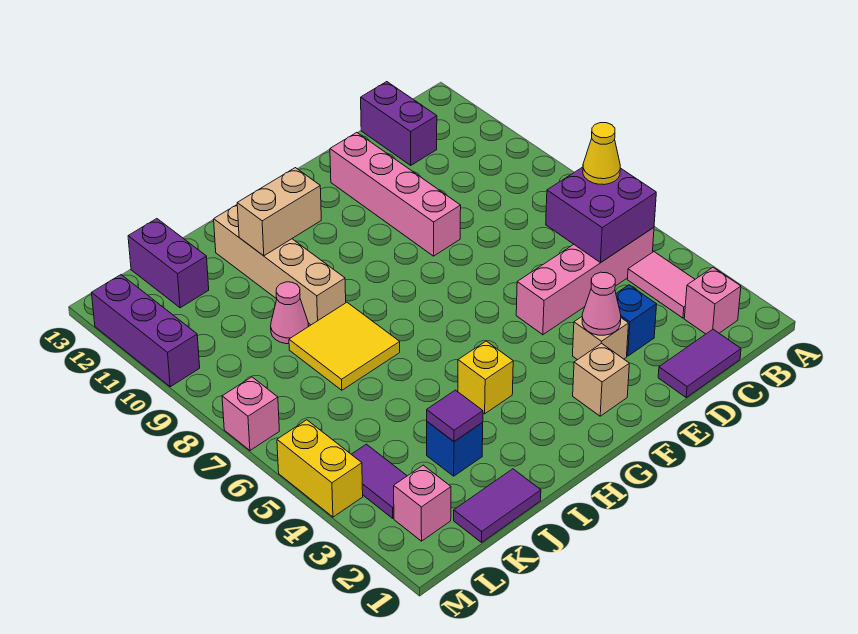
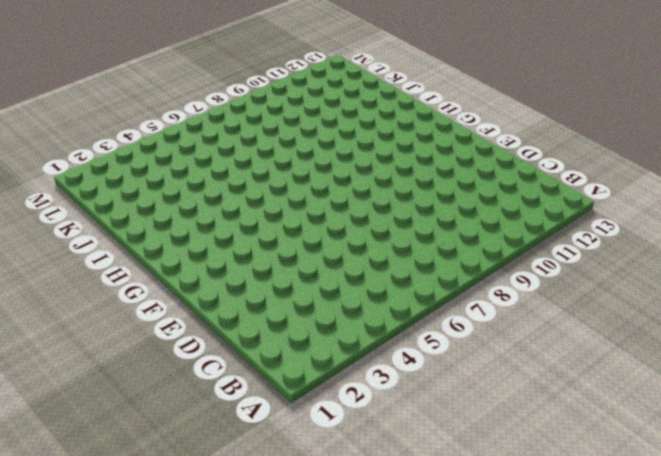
none -> pink 1x1 brick [684,267,741,334]
none -> pink 1x2 tile [627,252,695,318]
none -> pink 1x4 brick [516,228,654,335]

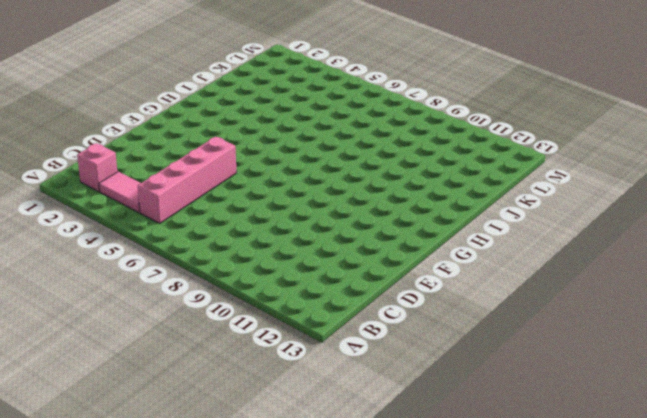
none -> purple 1x2 tile [658,329,741,397]
none -> purple 1x2 brick [361,82,437,165]
none -> blue 1x1 brick [616,285,657,356]

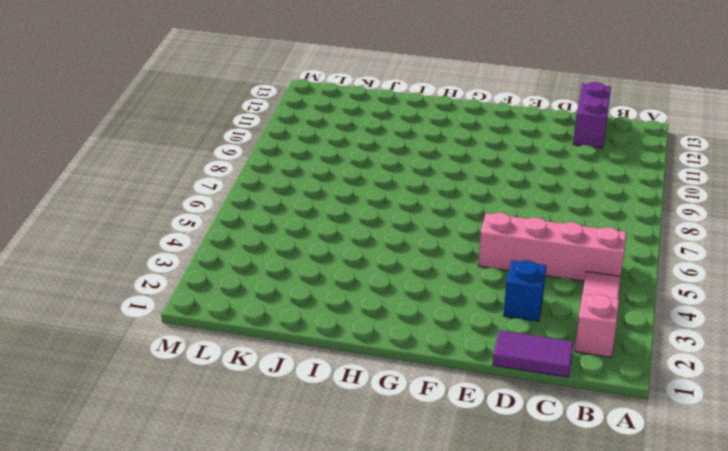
none -> tan 1x1 brick [573,317,629,360]
none -> pink 1x4 brick [330,132,461,256]
none -> tan 1x1 brick [573,343,629,416]

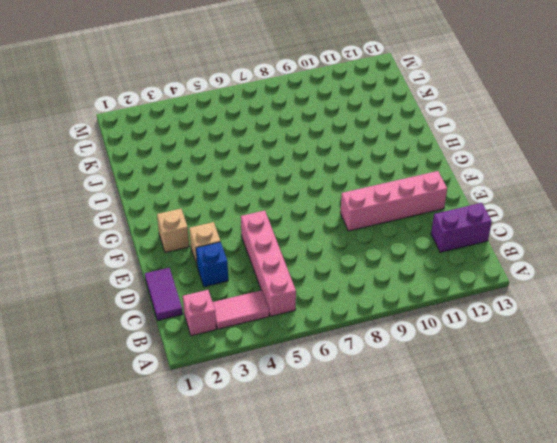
none -> yellow 1x1 brick [458,341,513,414]
none -> yellow 2x2 tile [289,302,400,390]
none -> tan 1x4 brick [214,205,346,325]

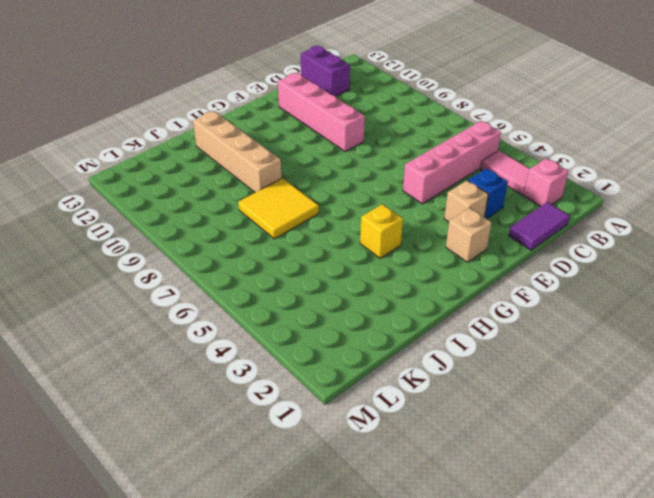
none -> purple 1x2 tile [454,469,541,542]
none -> blue 1x1 brick [427,422,483,476]
none -> pink 1x1 cone [271,282,309,344]

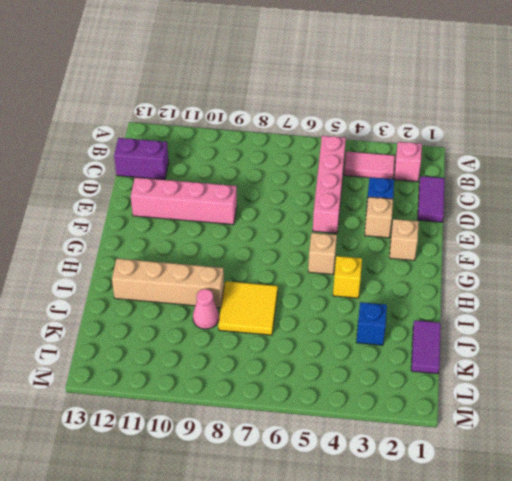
tan 1x1 brick [308,233,337,274] -> none
none -> purple 1x2 brick [128,219,209,308]
none -> pink 1x1 brick [394,465,451,541]
none -> purple 1x2 tile [351,444,407,518]

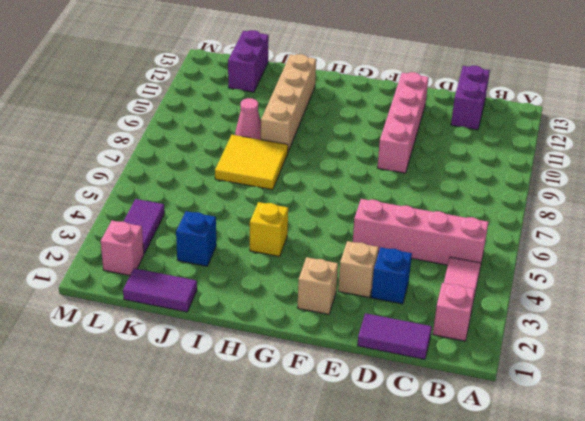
none -> yellow 1x2 brick [277,420,363,517]
none -> pink 1x1 brick [222,377,279,450]
none -> purple 1x3 brick [92,275,200,387]

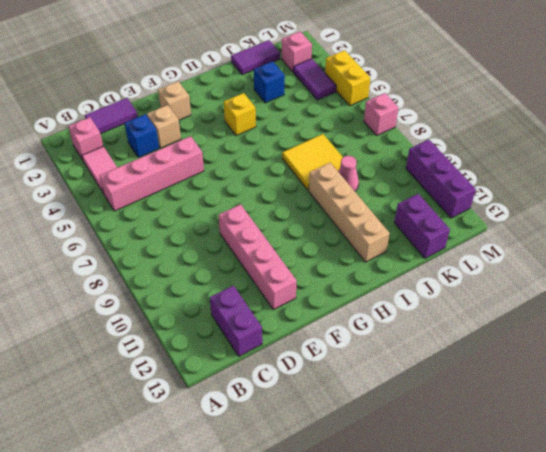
none -> purple 2x2 brick [546,167,656,262]
none -> pink 1x1 cone [582,272,621,335]
none -> tan 1x2 brick [237,168,321,256]

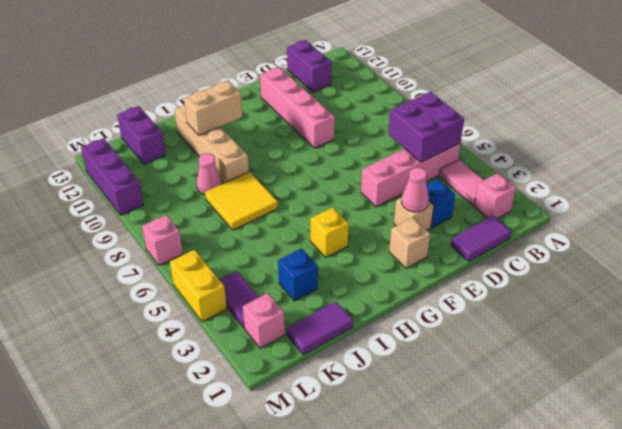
none -> purple 1x1 tile [427,390,483,441]
none -> yellow 1x1 cone [583,123,620,185]

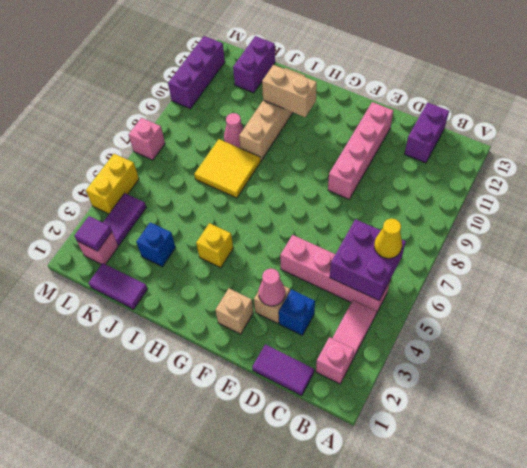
purple 1x1 tile [74,216,112,251] -> purple 1x1 tile moved to [427,390,483,441]

